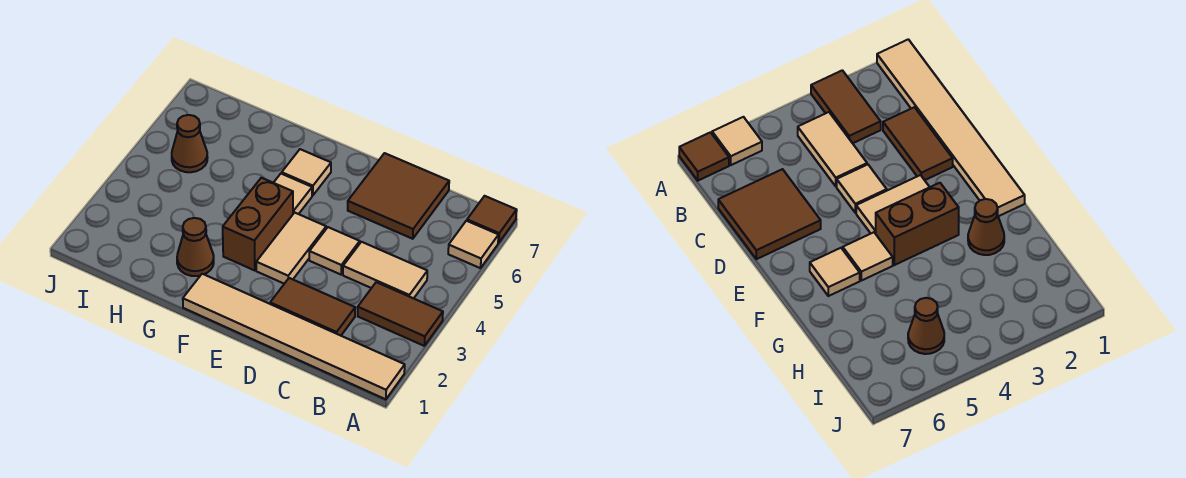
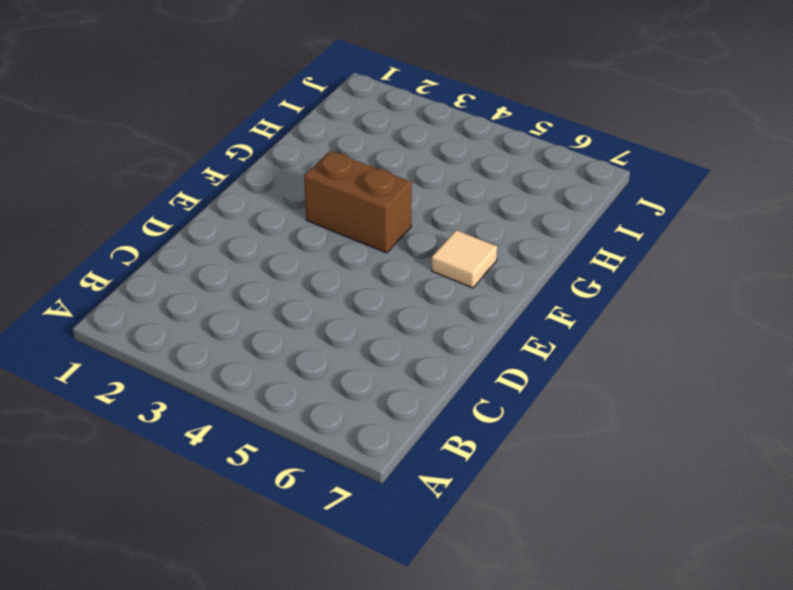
none -> tan 1x6 tile [183,274,405,399]
none -> brown 1x2 tile [358,282,443,346]
none -> tan 1x1 tile [448,221,499,268]

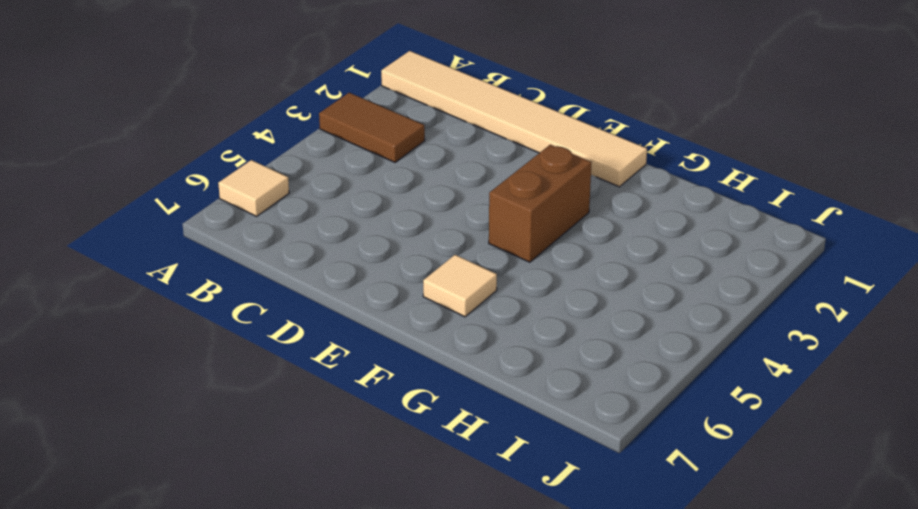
none -> brown 1x1 tile [467,196,517,243]
none -> tan 1x2 tile [343,242,427,298]
none -> brown 1x2 tile [270,278,355,336]

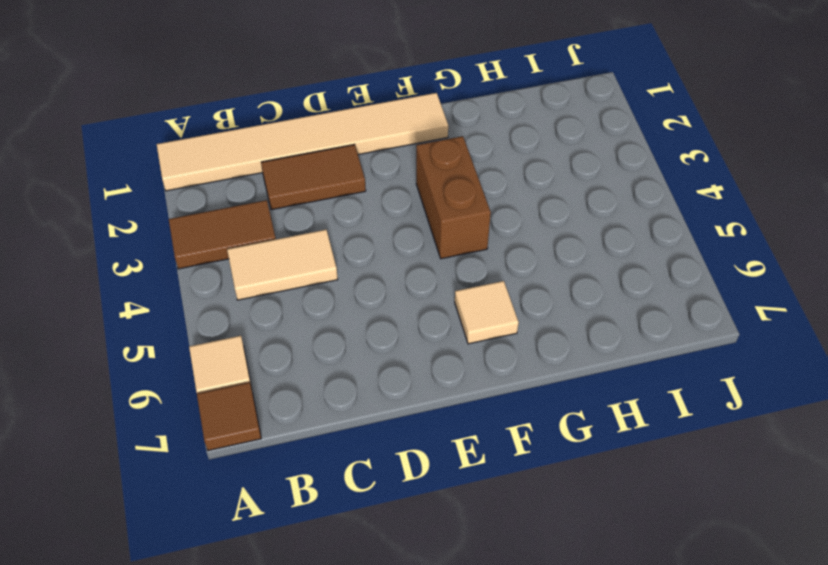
none -> brown 2x2 tile [348,153,449,239]
none -> tan 1x1 tile [309,227,360,275]
none -> tan 1x2 tile [256,213,326,284]

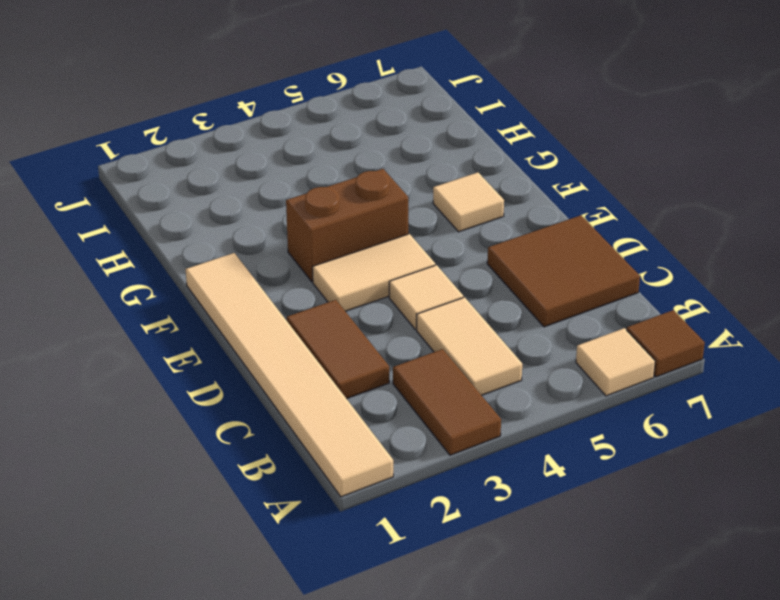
none -> tan 1x1 tile [274,174,312,214]
none -> brown 1x1 cone [177,218,214,276]
none -> brown 1x1 cone [172,115,208,172]

